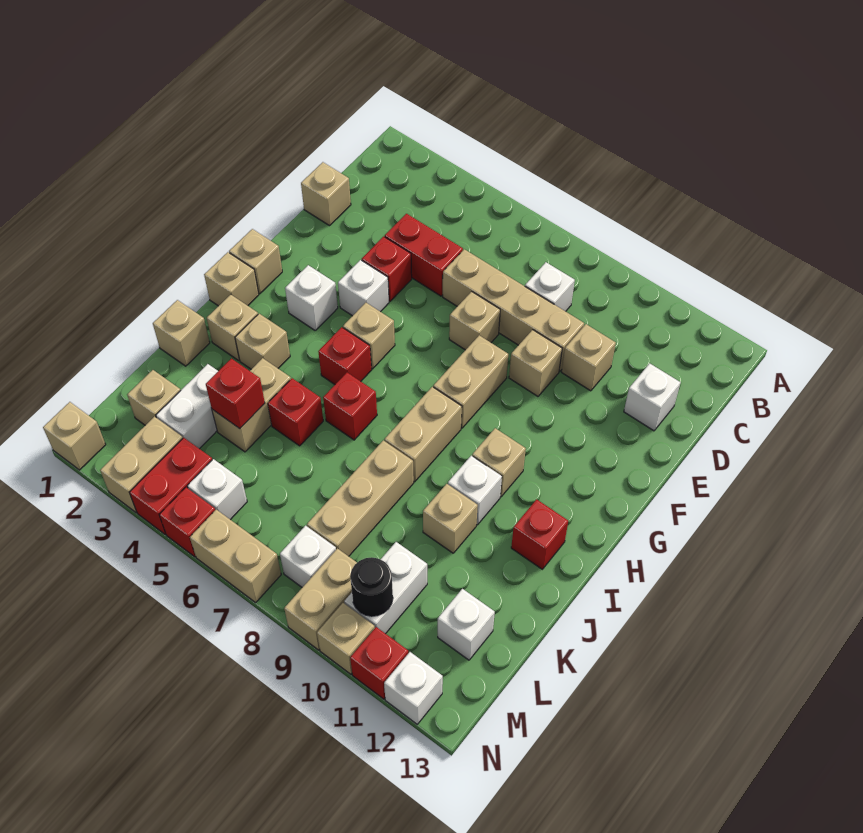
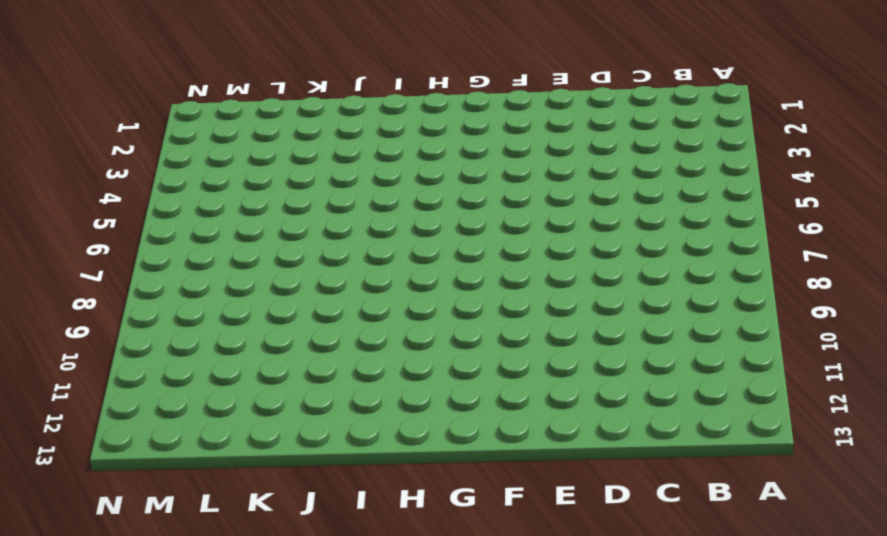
none -> white 1x1 brick [525,262,575,311]
none -> tan 1x1 brick [301,162,351,226]
none -> red 1x2 brick [385,214,463,296]
none -> tan 1x4 brick [443,249,584,371]

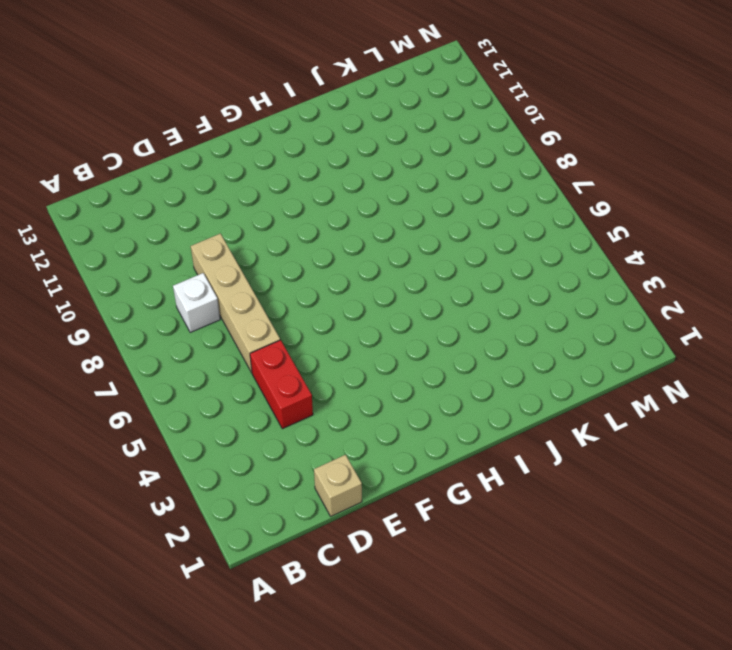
none -> tan 1x1 brick [562,324,616,391]
none -> white 1x1 brick [624,363,681,431]
none -> red 1x1 brick [362,236,412,301]
none -> tan 1x1 brick [449,292,500,350]

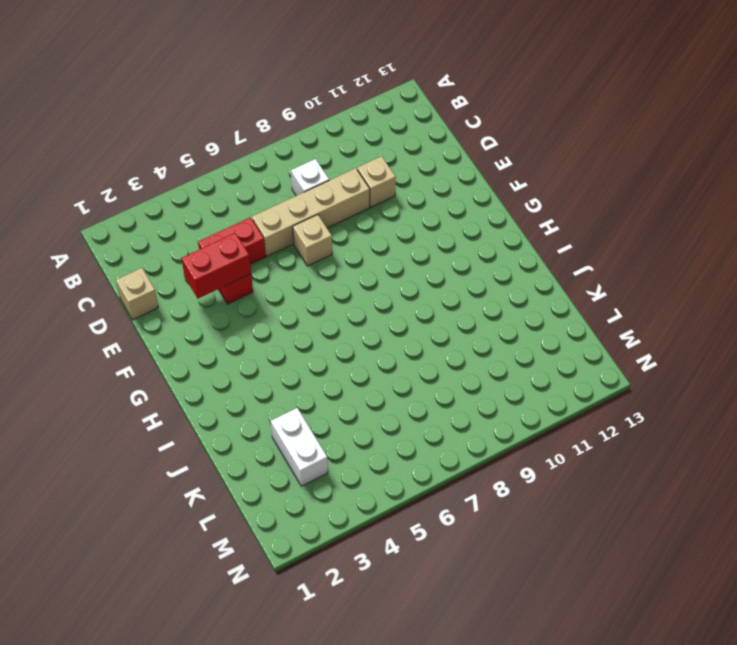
red 1x2 brick [182,233,251,299] -> red 1x2 brick turned to [130,438,212,535]
none -> white 1x1 brick [624,363,681,431]
none -> tan 1x1 brick [509,330,562,396]
none -> white 1x1 brick [338,260,389,316]
none -> tan 1x2 brick [433,335,508,428]

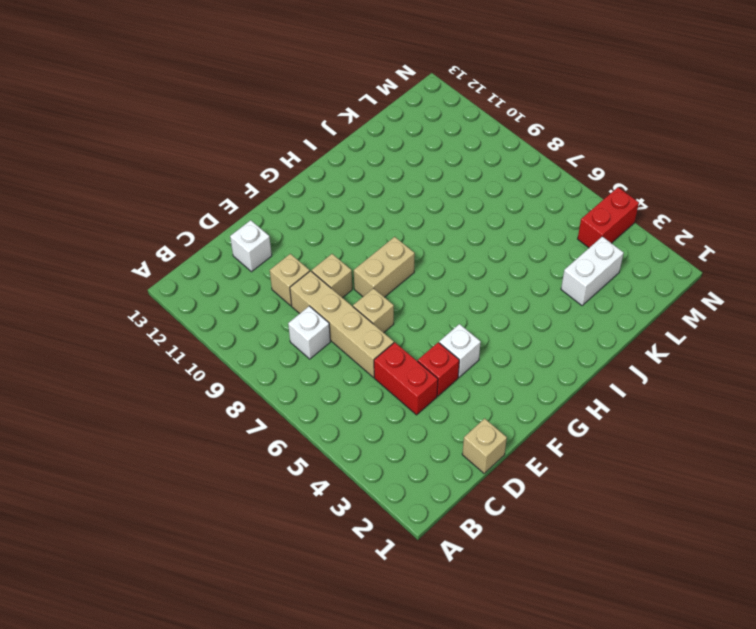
none -> tan 1x1 brick [229,229,282,294]
none -> white 1x1 brick [285,265,338,330]
none -> tan 1x1 brick [343,303,395,369]
none -> tan 1x1 brick [204,252,259,306]

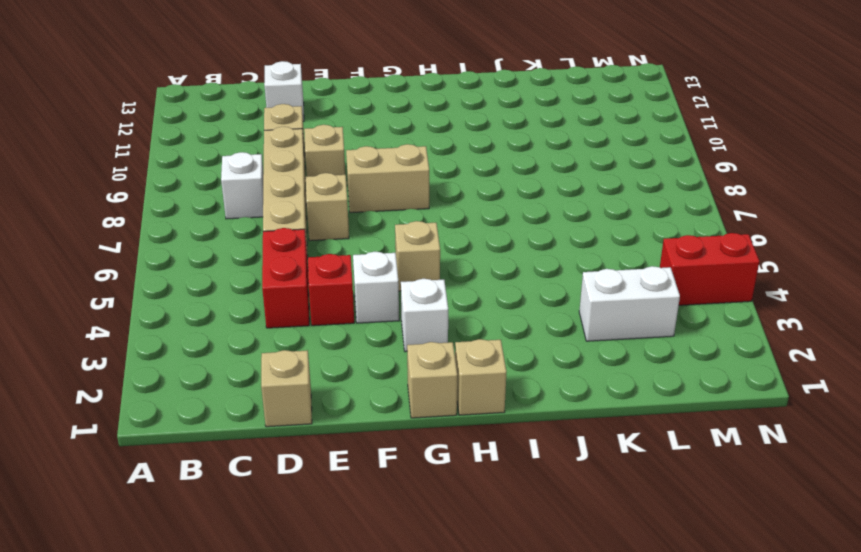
none -> red 1x1 brick [318,327,372,384]
none -> tan 1x2 brick [384,387,462,482]
none -> tan 1x1 brick [472,428,526,497]
none -> tan 1x1 brick [207,295,258,360]

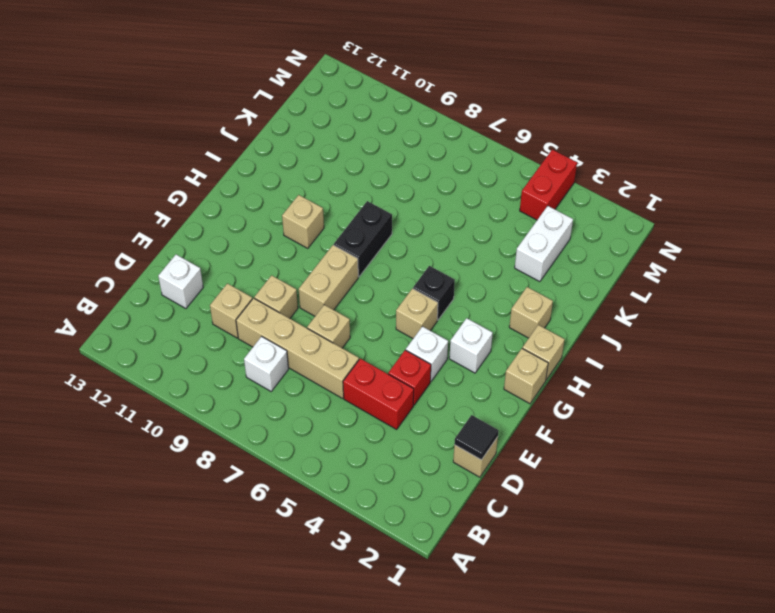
black 1x1 tile [454,415,499,460] -> none
black 1x1 brick [413,266,455,320] -> red 1x1 brick [318,327,372,384]
black 1x2 brick [334,201,392,277] -> tan 1x2 brick [384,387,462,482]
none -> tan 1x1 brick [235,314,290,369]
none -> red 1x1 brick [323,373,377,440]
none -> white 1x1 brick [448,456,502,525]
none -> red 1x1 brick [511,499,568,569]

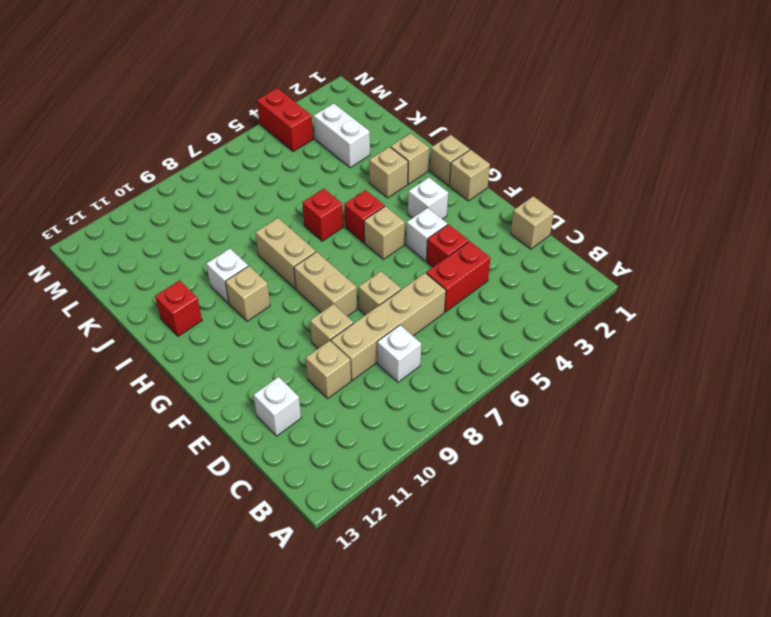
none -> tan 1x1 brick [153,300,210,366]
none -> tan 1x2 brick [212,358,291,452]
none -> red 1x1 brick [268,378,323,446]
none -> tan 1x3 brick [307,440,414,556]

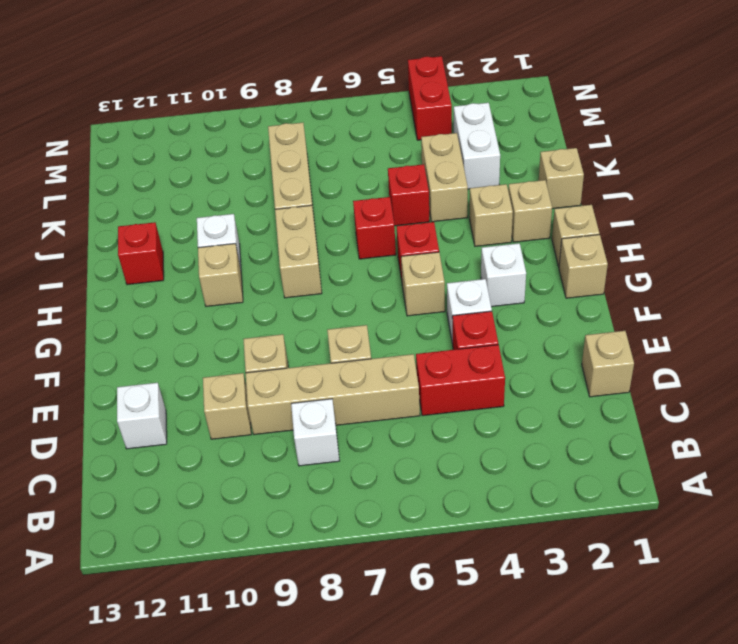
none -> tan 1x2 brick [433,335,508,428]
none -> tan 1x1 brick [423,484,478,553]
none -> tan 1x1 brick [127,370,181,425]
none -> white 1x2 brick [344,542,427,634]

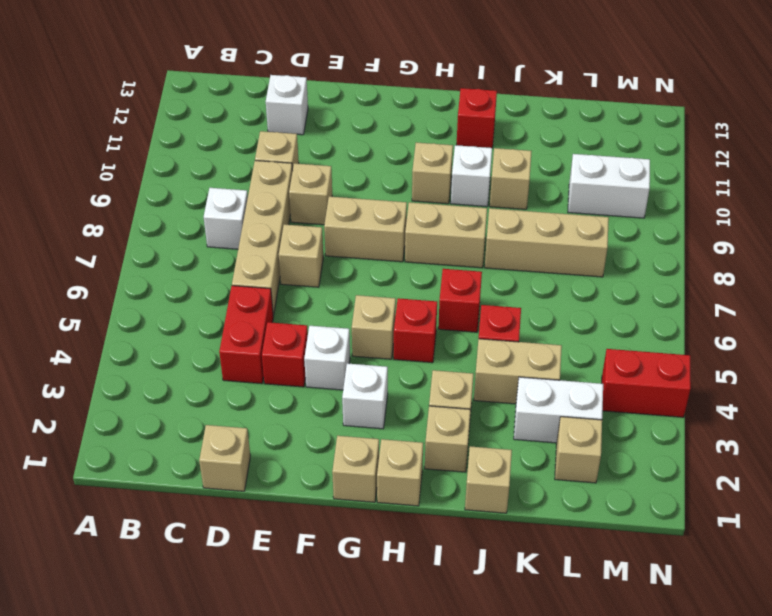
none -> white 1x1 brick [438,589,495,660]
none -> tan 1x2 brick [100,417,183,513]
none -> white 1x1 brick [187,459,247,520]
none -> white 1x1 brick [280,526,336,587]

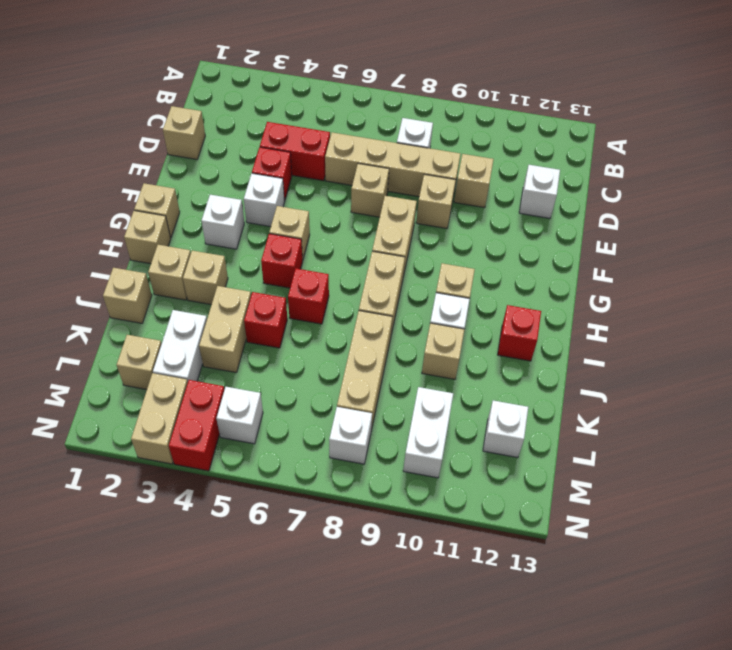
none -> tan 1x2 brick [284,548,357,650]
none -> tan 1x1 brick [43,402,106,470]
none -> red 1x1 brick [159,487,215,557]
none -> tan 1x2 brick [190,509,281,602]

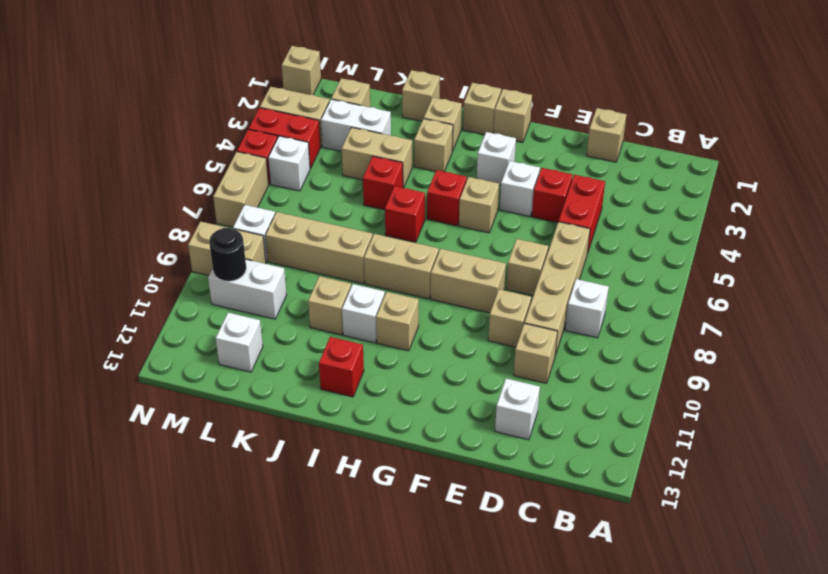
none -> tan 1x1 brick [317,603,375,674]
none -> red 1x1 brick [350,627,408,699]
none -> white 1x1 brick [384,652,443,724]
none -> red 1x1 brick [206,359,265,429]

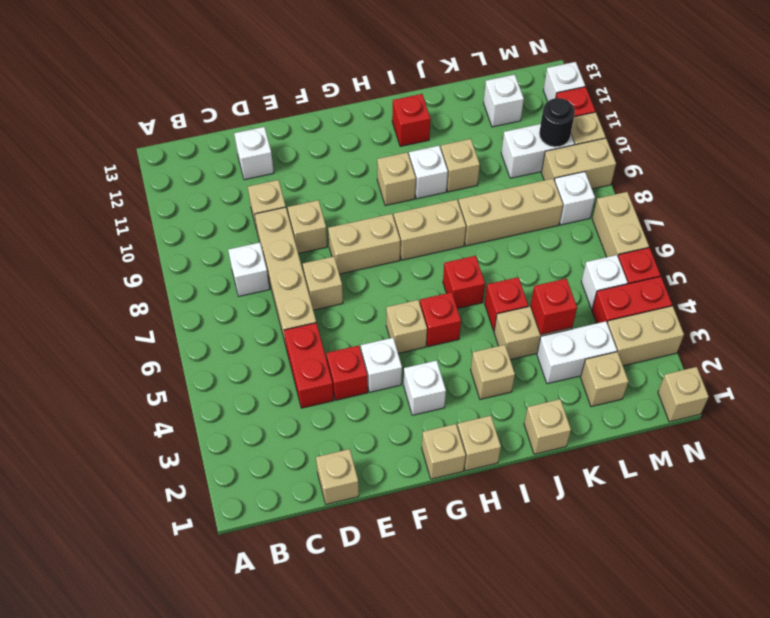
none -> tan 1x1 brick [207,295,258,360]

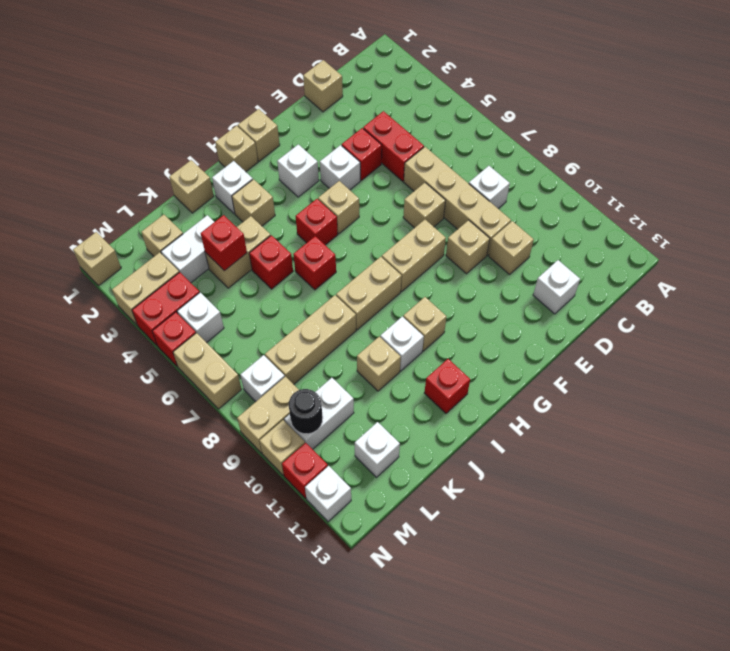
white 1x1 brick [212,161,253,214] -> tan 1x1 brick [207,295,258,360]

